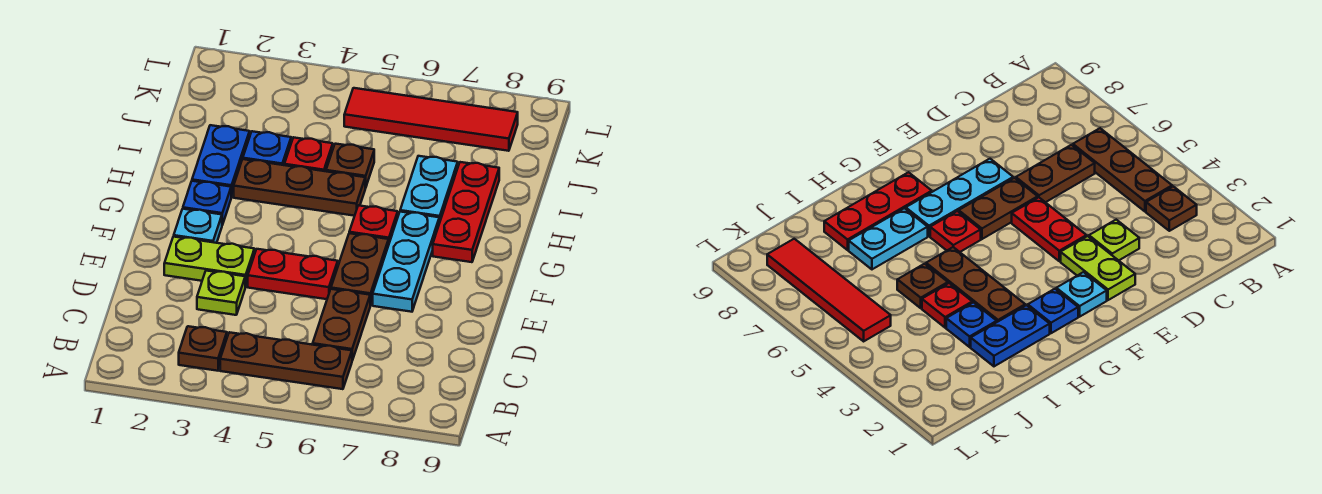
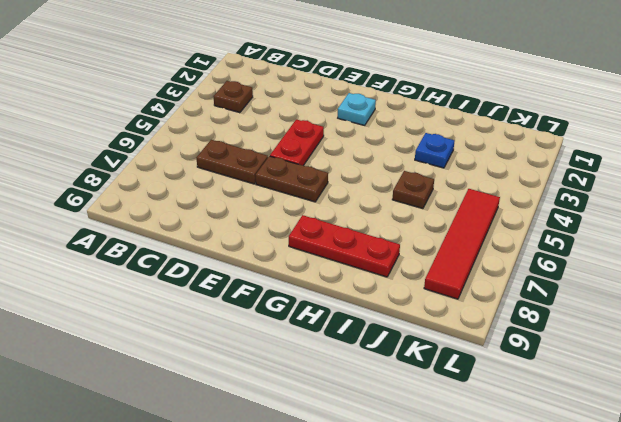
none -> brown 1x3 plate [220,332,352,389]
none -> lime 1x1 plate [197,271,245,315]
none -> lime 1x2 plate [164,237,254,287]

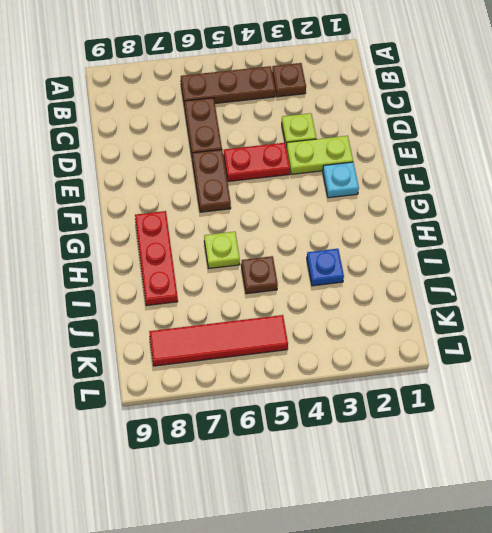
lime 1x1 plate [204,232,240,268] -> none
none -> cyan 1x3 plate [373,212,439,312]
none -> blue 1x1 plate [183,181,231,225]
none -> red 1x1 plate [349,205,398,243]

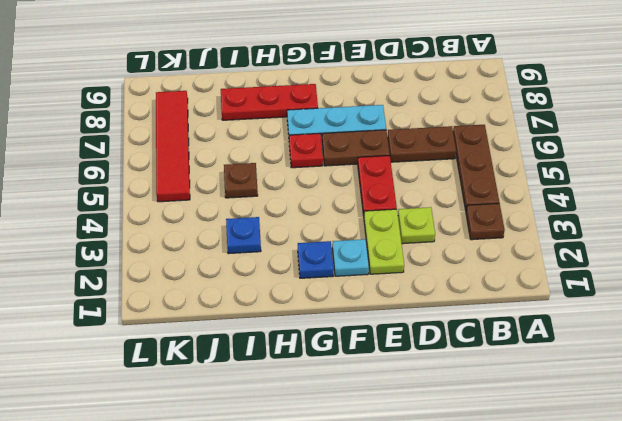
none -> blue 1x2 plate [192,125,250,197]
none -> brown 1x3 plate [234,159,365,216]
none -> cyan 1x2 plate [400,156,458,223]

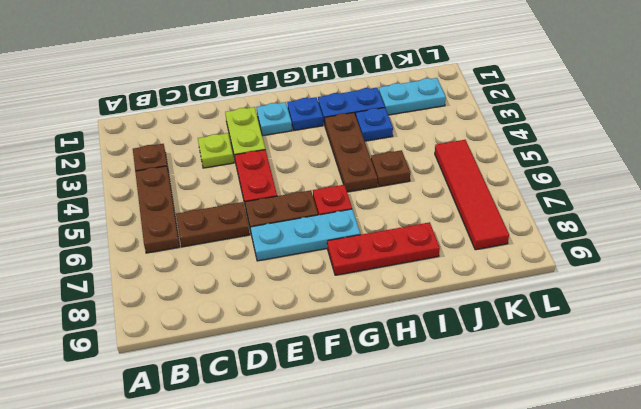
cyan 1x2 plate [379,78,446,115] -> cyan 1x2 plate moved to [400,156,458,223]
none -> red 1x1 plate [284,137,333,171]

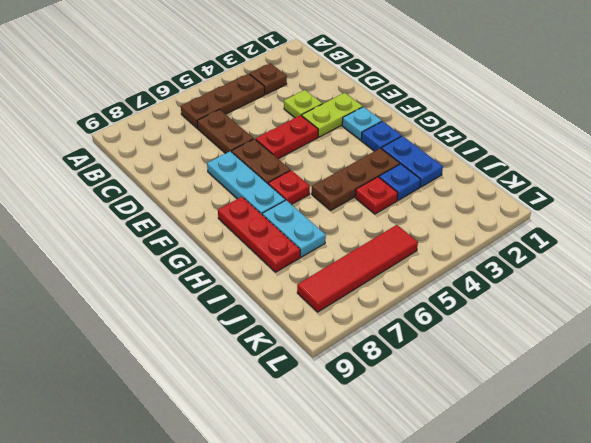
none -> brown 1x1 plate [326,144,374,188]

